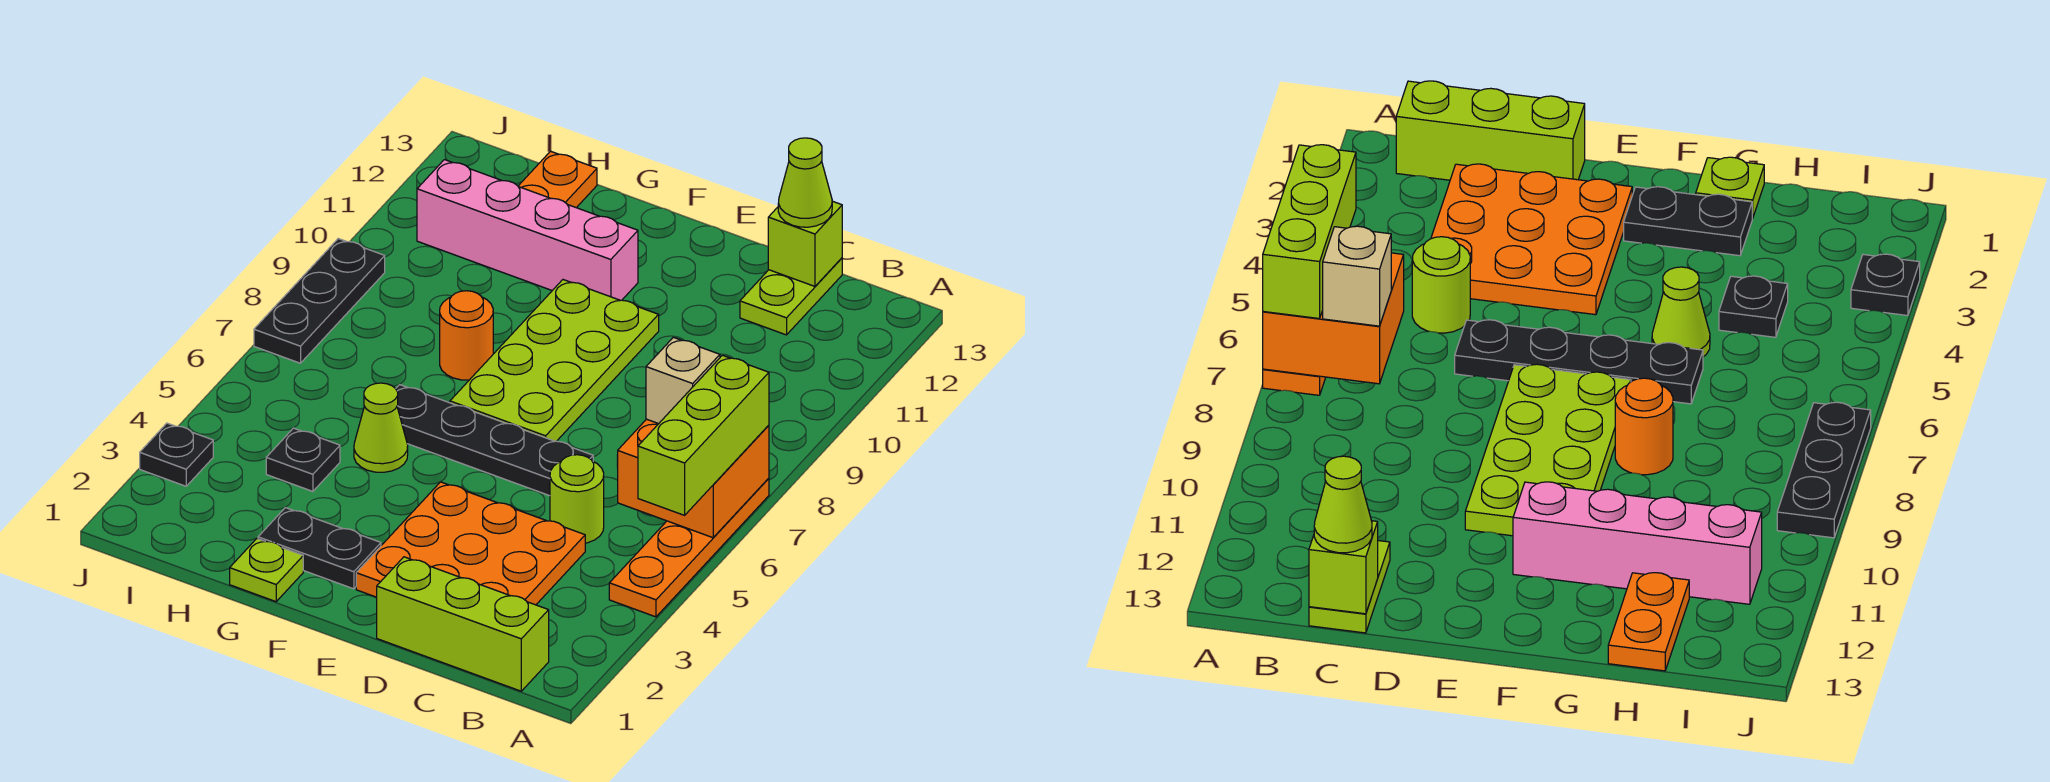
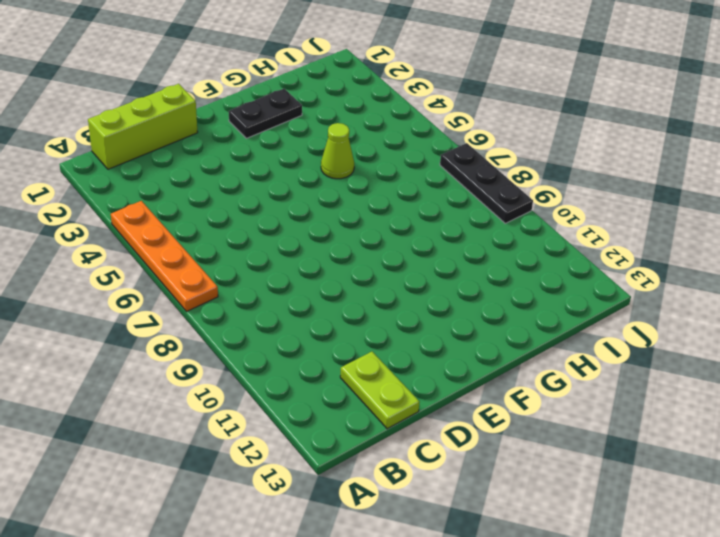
none -> orange 3x3 plate [356,482,585,605]
none -> lime 1x1 round brick [550,455,604,543]
none -> black 1x4 plate [396,385,593,496]

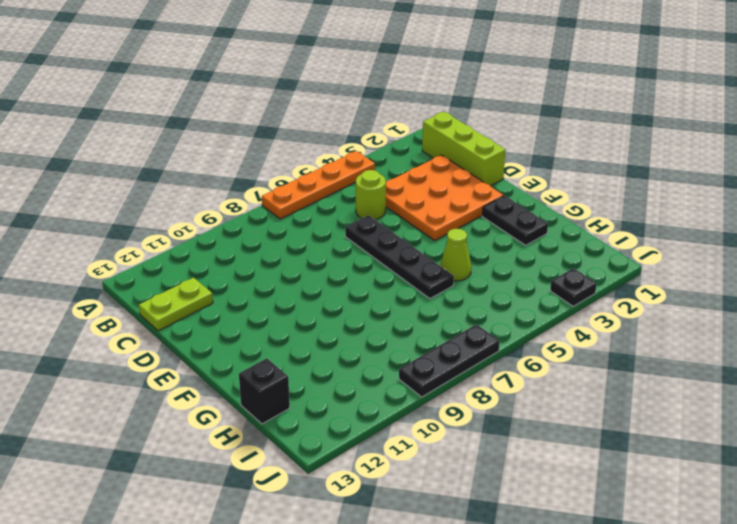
black 1x1 brick [239,358,290,424] -> orange 1x2 plate [518,151,597,208]
none -> lime 2x4 plate [450,280,659,441]
none -> pink 1x4 brick [417,160,638,300]
none -> lime 1x1 plate [230,539,303,602]

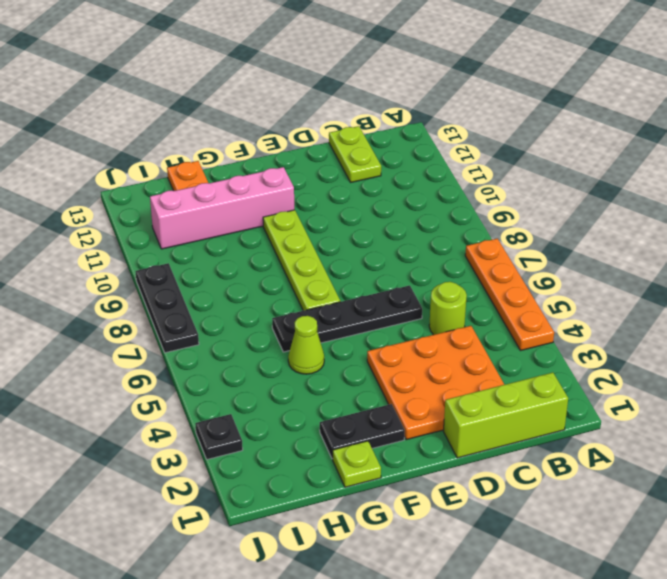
lime 1x4 plate [263,210,340,311] -> lime 2x4 plate [450,280,659,441]
none -> orange 1x1 round brick [440,291,493,380]
none -> black 1x1 plate [266,428,340,491]
none -> orange 2x2 brick [617,419,769,538]

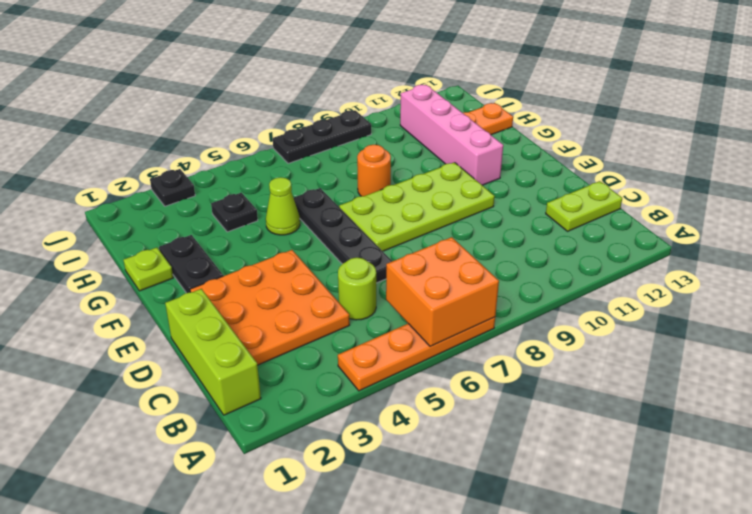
none -> lime 1x1 brick [768,201,842,286]
none -> lime 1x3 brick [638,355,769,515]
none -> tan 1x1 brick [646,337,720,424]

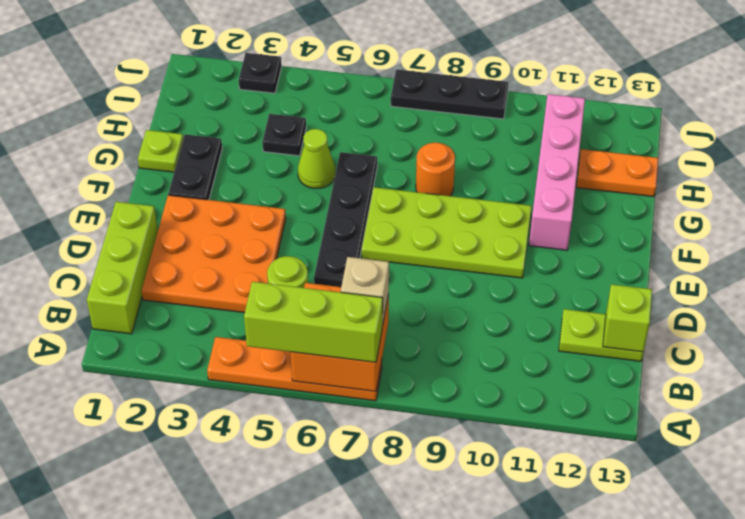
none -> lime 1x1 cone [778,138,832,227]

